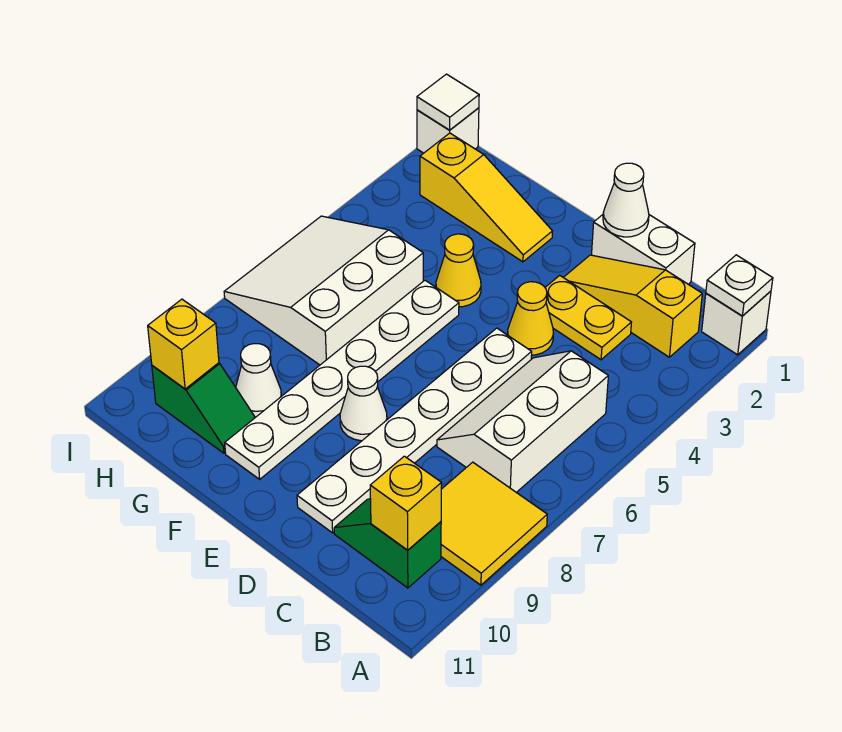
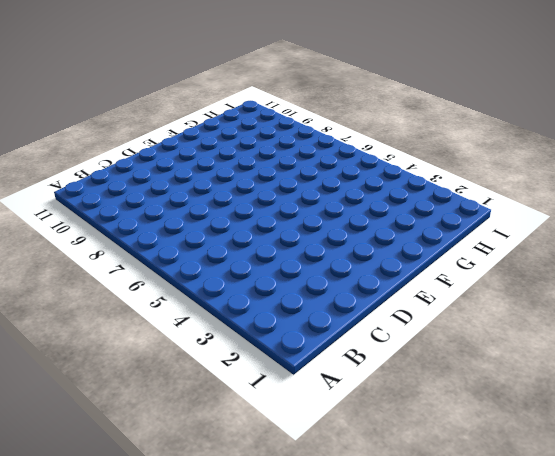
none -> white 1x1 brick [702,291,771,355]
none -> yellow 2x2 tile [441,462,547,585]
none -> yellow 1x3 slope [563,255,702,357]

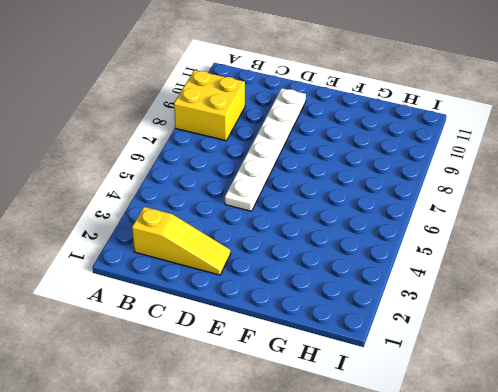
yellow 2x2 brick [174,70,245,141] -> yellow 2x2 tile [441,462,547,585]
none -> white 1x1 brick [702,291,771,355]
none -> white 2x3 slope [437,351,608,492]
none -> green 1x2 slope [334,499,441,588]

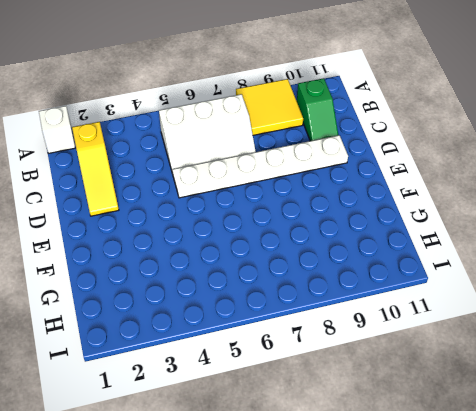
none -> white 1x2 brick [592,215,695,284]
none -> yellow 1x2 plate [545,275,632,360]
none -> yellow 1x1 cone [508,282,553,355]

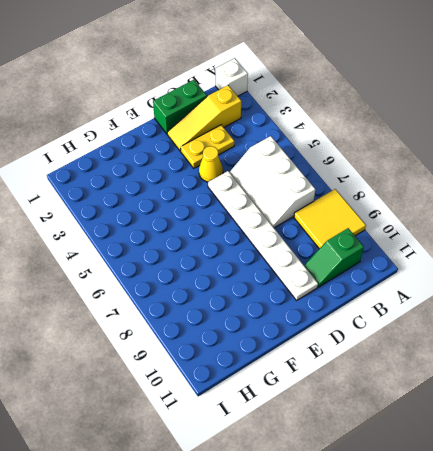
green 1x2 brick [153,80,207,134] -> white 1x2 brick [592,215,695,284]
none -> white 1x1 cone [340,366,387,441]
none -> yellow 1x3 slope [420,133,552,262]
none -> yellow 1x1 cone [436,234,481,307]

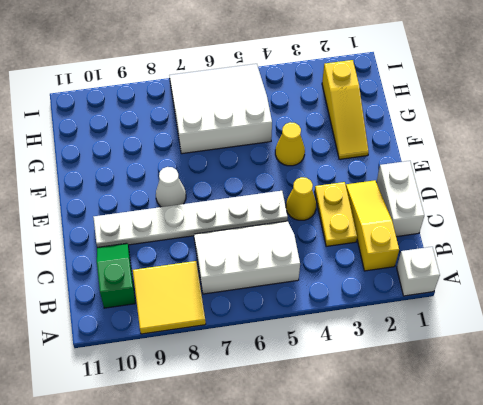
none -> white 1x6 plate [225,280,459,479]
none -> white 1x1 cone [236,344,281,417]
none -> green 1x2 slope [152,363,255,453]

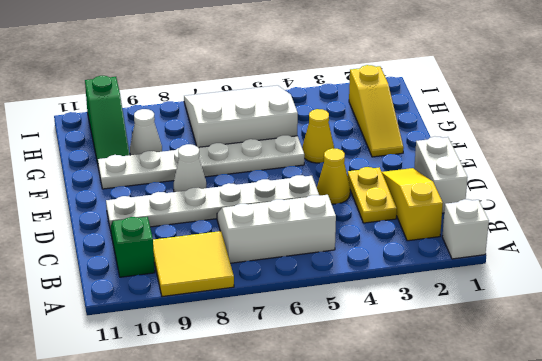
green 1x3 slope [85,76,130,164] -> green 1x2 slope [152,363,255,453]
none -> white 1x1 brick [417,108,479,153]
none -> white 1x1 plate [706,255,773,316]
none -> yellow 1x1 brick [370,456,442,550]

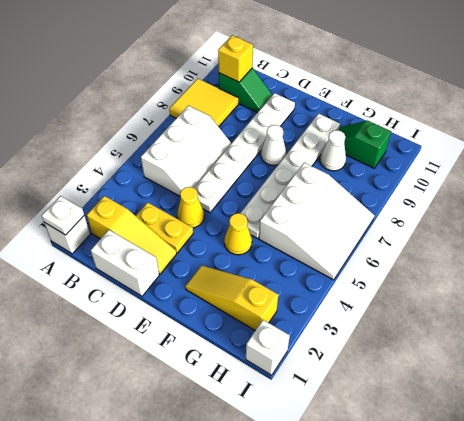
none -> white 1x1 cone [603,163,649,237]
none -> yellow 1x1 brick [148,299,219,389]
none -> white 1x1 tile [417,74,479,130]

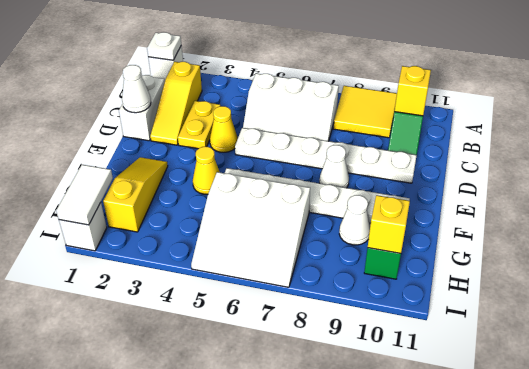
white 1x2 tile [56,165,113,225] -> white 1x1 tile [417,74,479,130]

